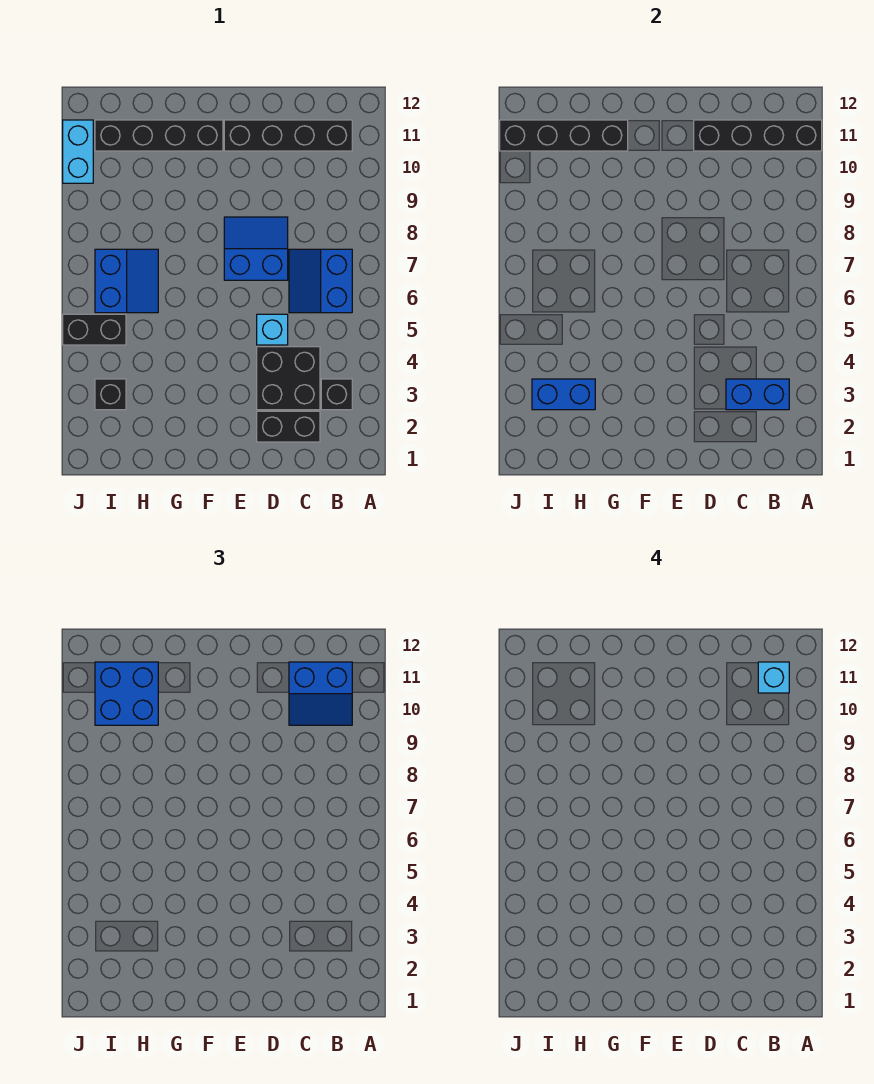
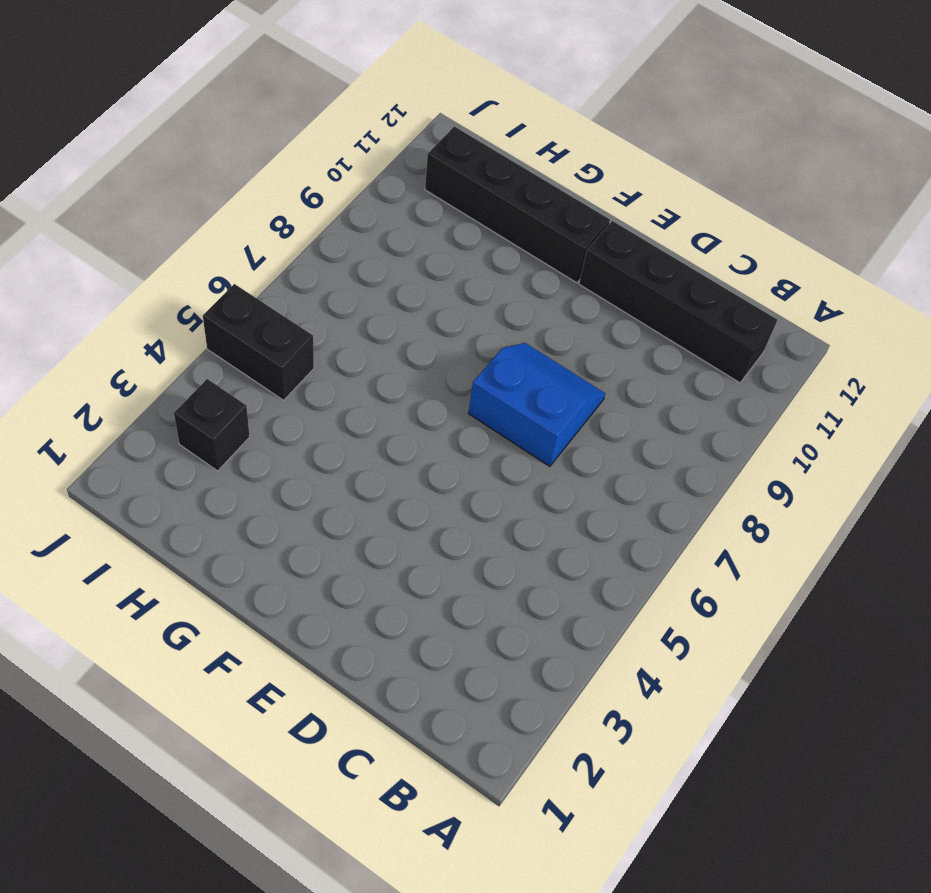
none -> black 1x1 brick [321,379,352,410]
none -> blue 2x2 slope [289,249,352,313]
none -> black 1x2 brick [257,411,320,442]

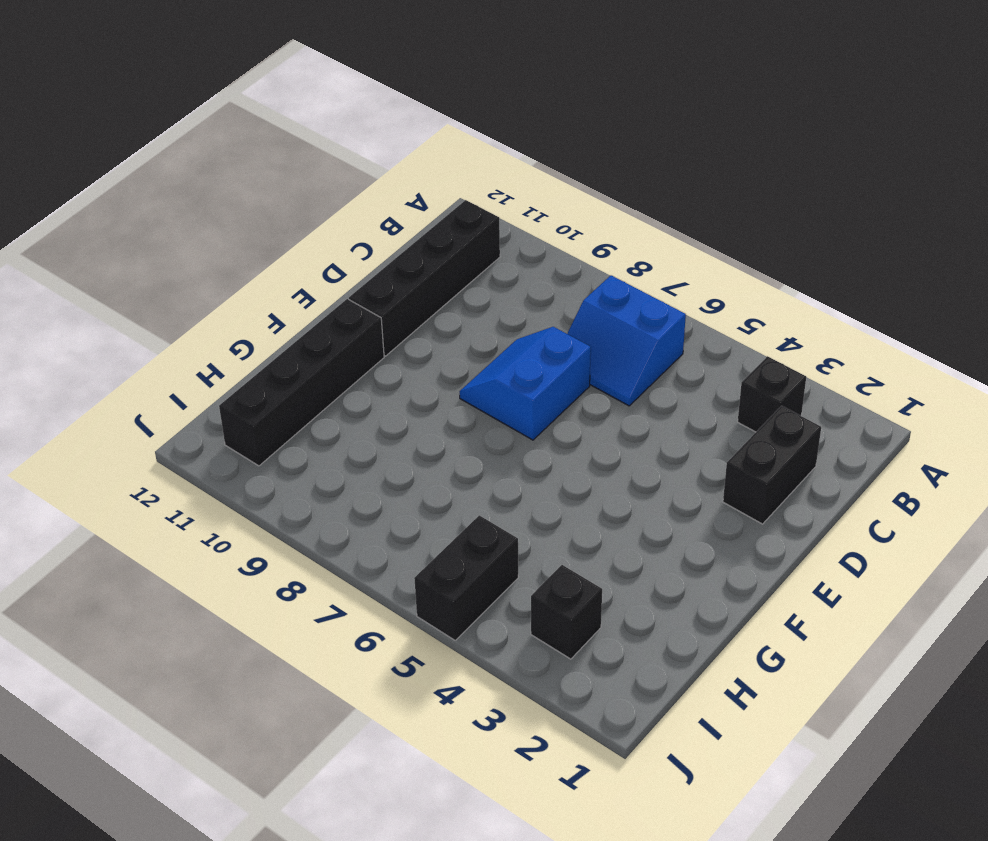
none -> black 2x2 brick [257,347,320,410]
none -> cyan 1x1 brick [257,314,288,345]
none -> blue 2x2 slope [95,249,158,313]

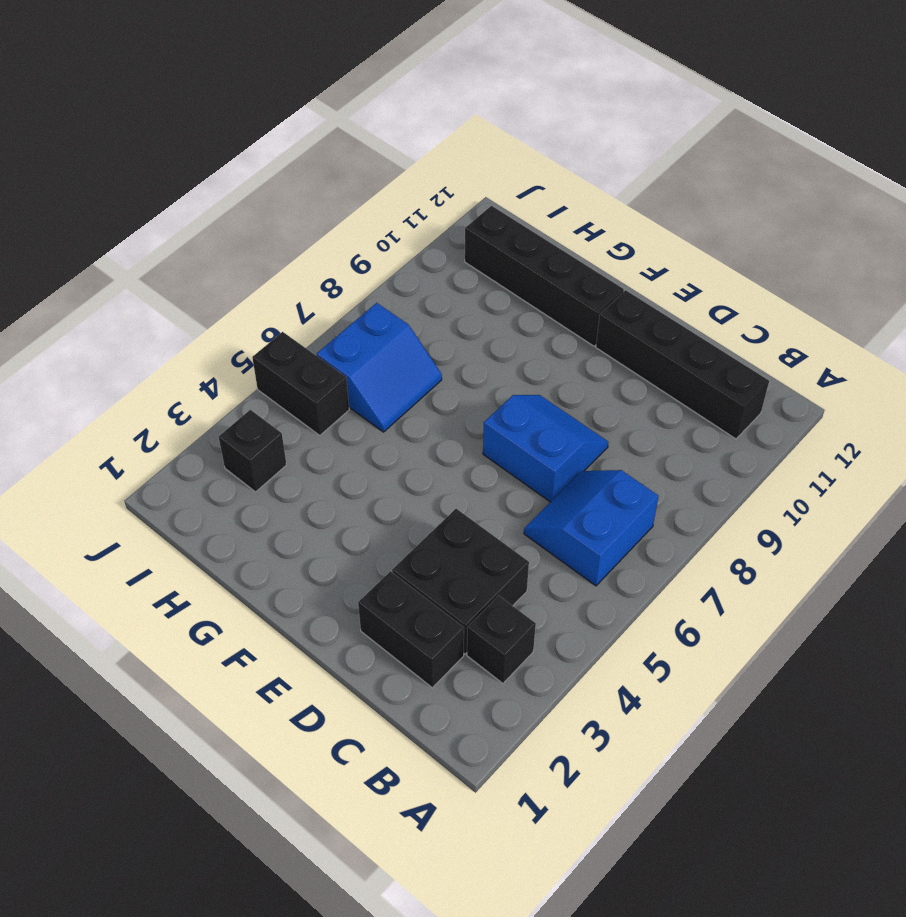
none -> cyan 1x1 brick [257,314,288,345]
none -> cyan 1x2 brick [63,120,93,183]
none -> black 1x4 brick [694,120,822,151]

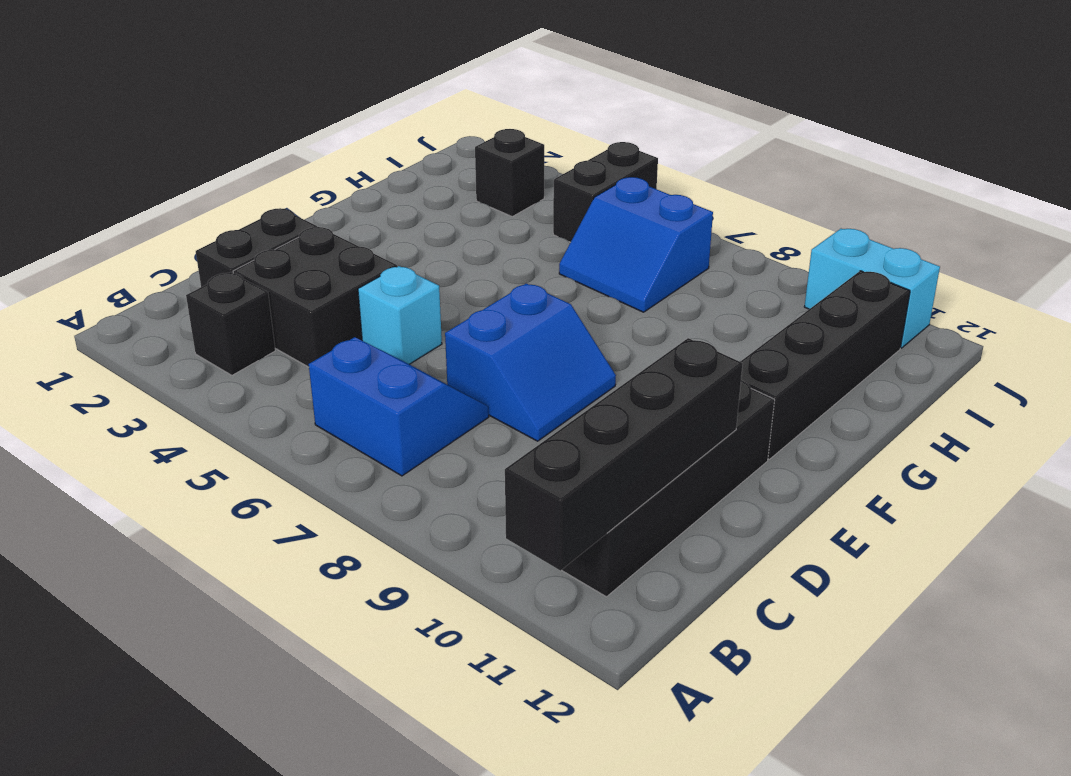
none -> blue 1x2 brick [726,379,789,410]
none -> black 1x4 brick [500,120,628,151]
none -> blue 1x2 brick [532,379,595,410]

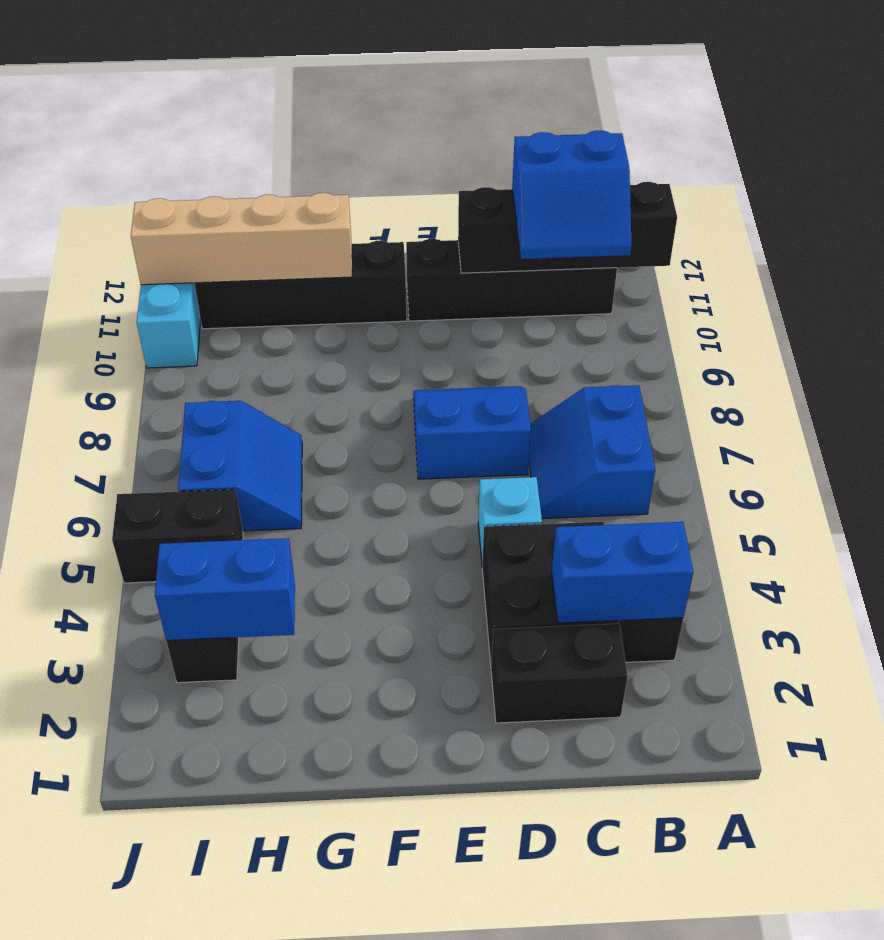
tan 1x4 brick [131,193,352,285] -> black 1x4 brick [500,120,628,151]
none -> blue 2x2 brick [95,662,158,725]
none -> cyan 1x1 brick [758,662,789,693]

